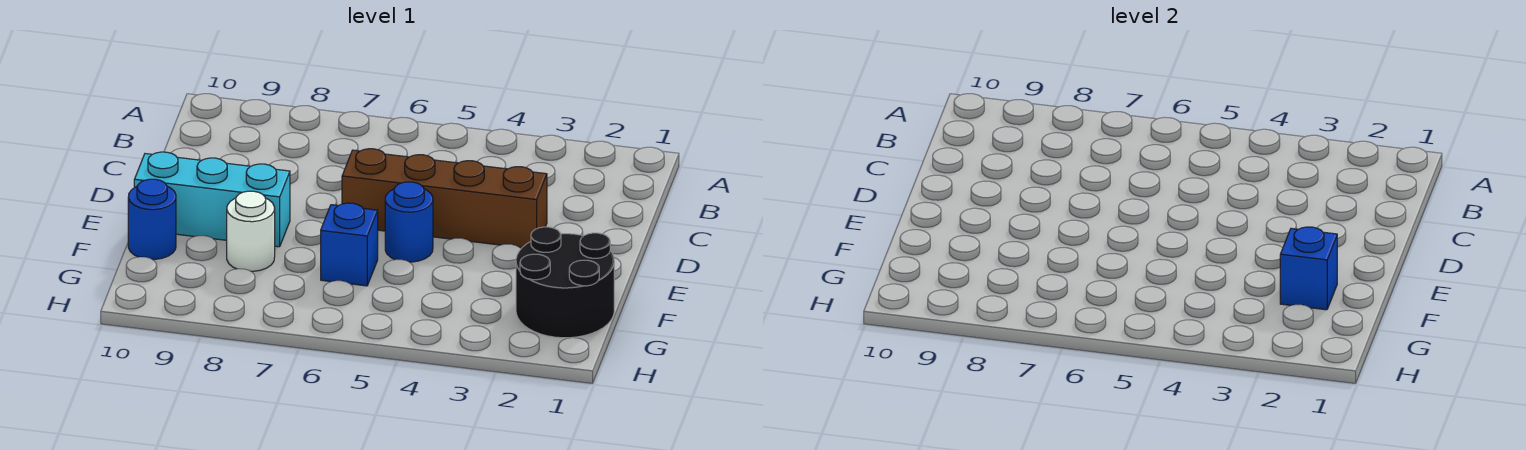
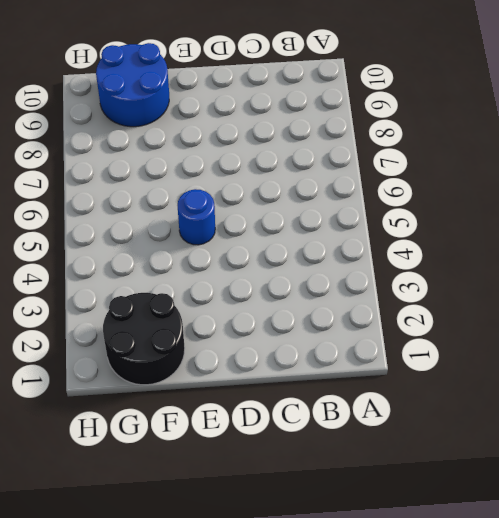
blue 2x2 round brick [96,43,169,127] -> blue 1x1 round brick [128,179,176,260]
none -> brown 1x4 brick [342,149,547,248]
none -> cyan 1x3 brick [134,152,290,247]

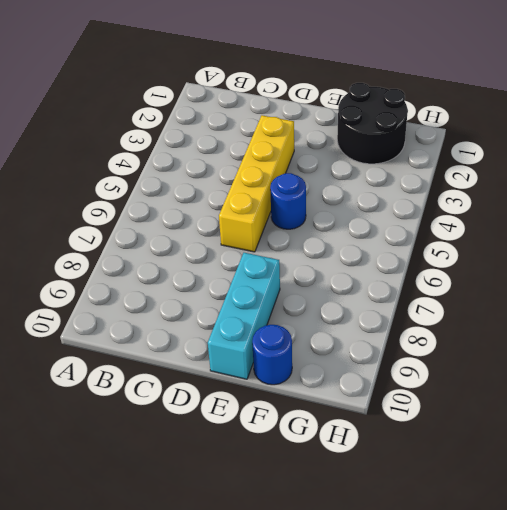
yellow 1x4 brick [219,115,294,252] -> brown 1x4 brick [342,149,547,248]
none -> blue 1x1 brick [321,203,378,286]
none -> white 1x1 round brick [227,191,275,271]

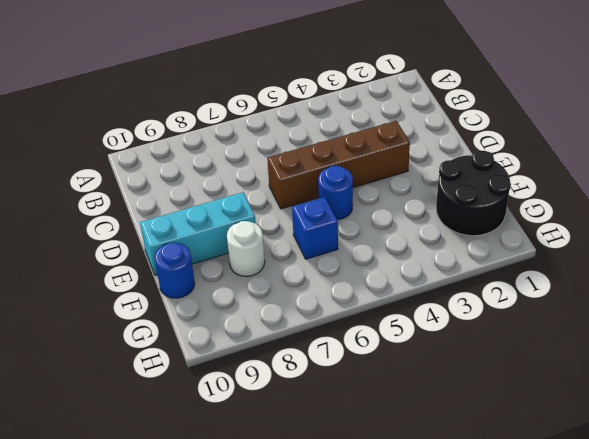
none -> blue 1x1 brick [1280,227,1337,310]

